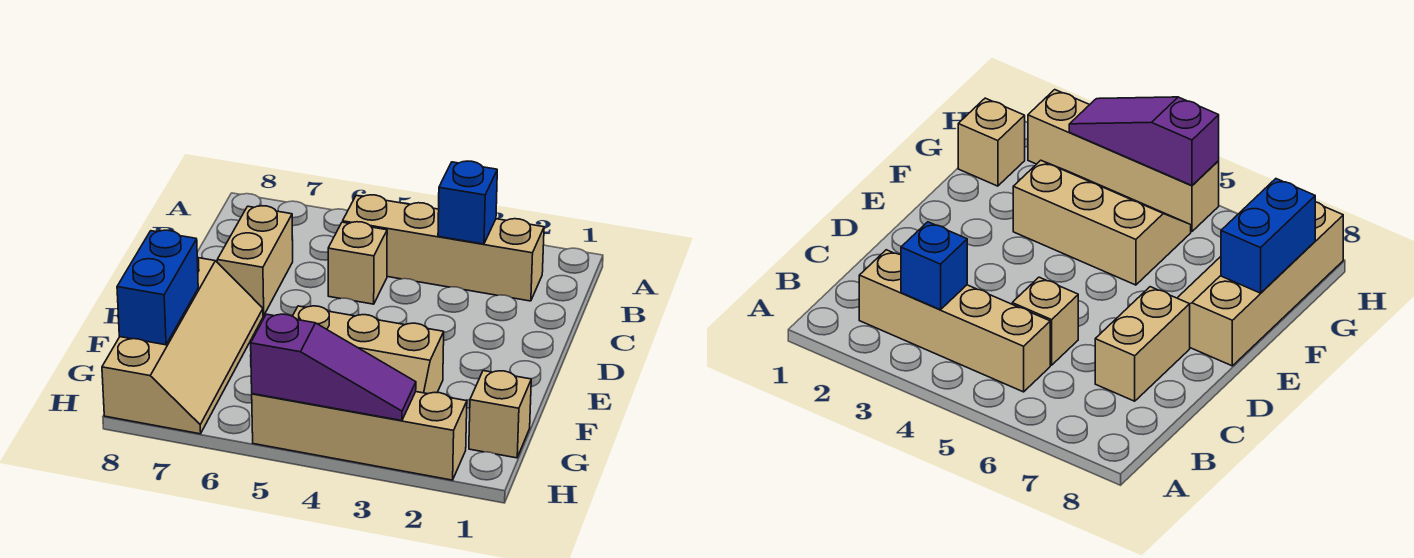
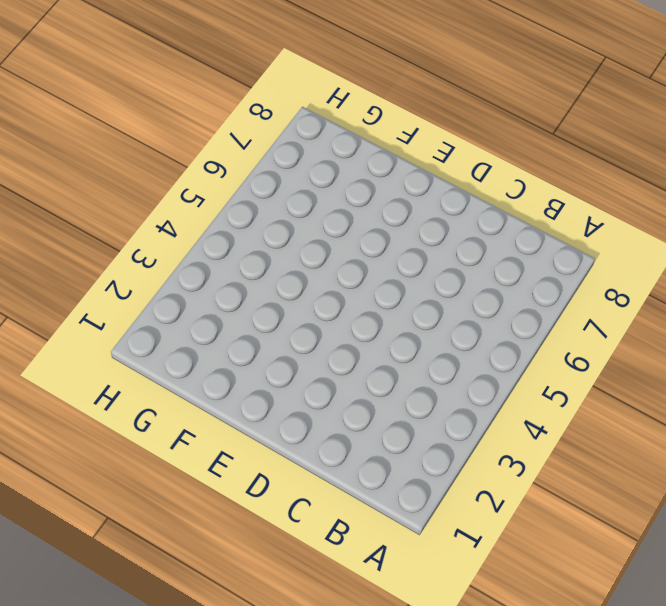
none -> tan 1x4 brick [343,195,544,301]
none -> tan 1x1 brick [328,222,387,304]

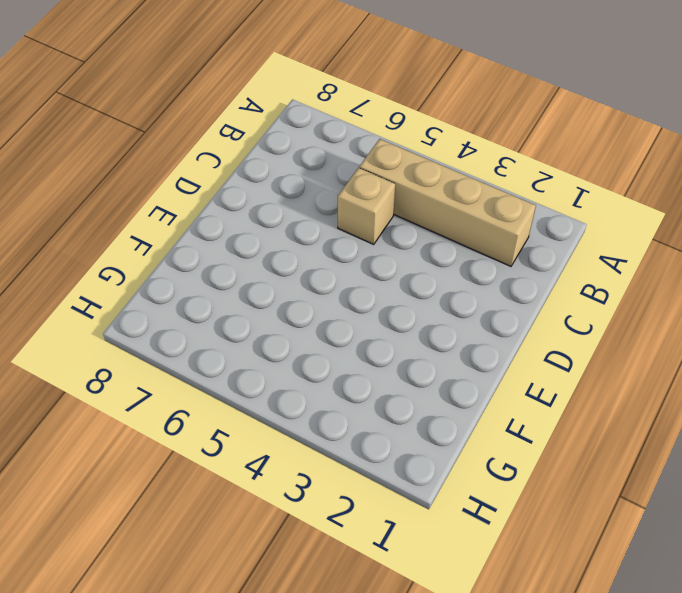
none -> tan 1x2 brick [217,206,293,316]
none -> tan 2x4 slope [102,258,263,434]

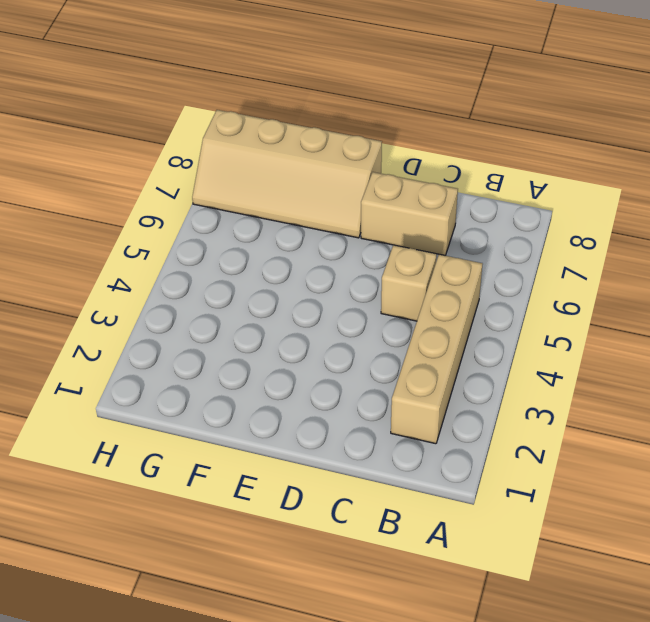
none -> tan 2x3 slope [293,306,444,394]
none -> tan 1x1 brick [469,371,531,458]

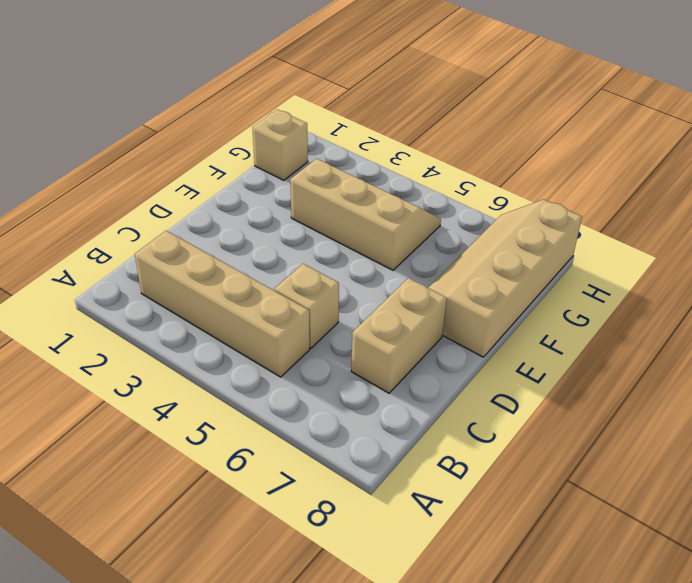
none -> tan 1x4 brick [252,392,467,480]
none -> blue 1x1 brick [438,161,497,244]

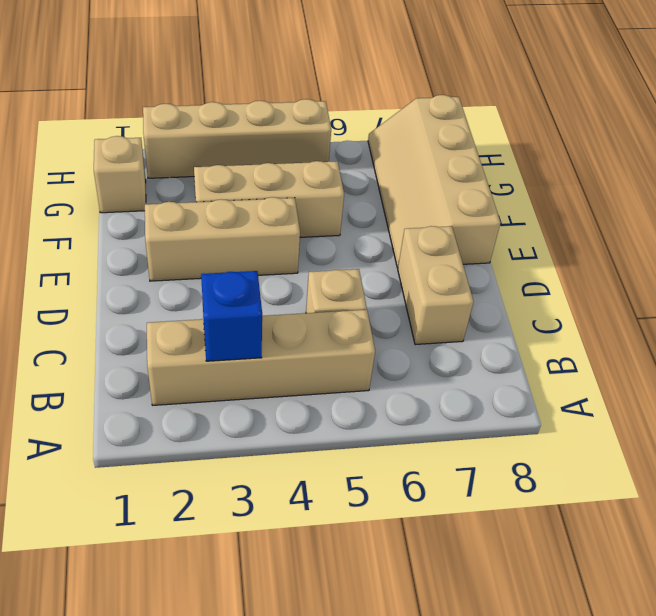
tan 1x3 brick [145,197,300,281] -> none
none -> blue 1x2 brick [117,230,198,345]
none -> purple 1x3 slope [251,314,416,421]

